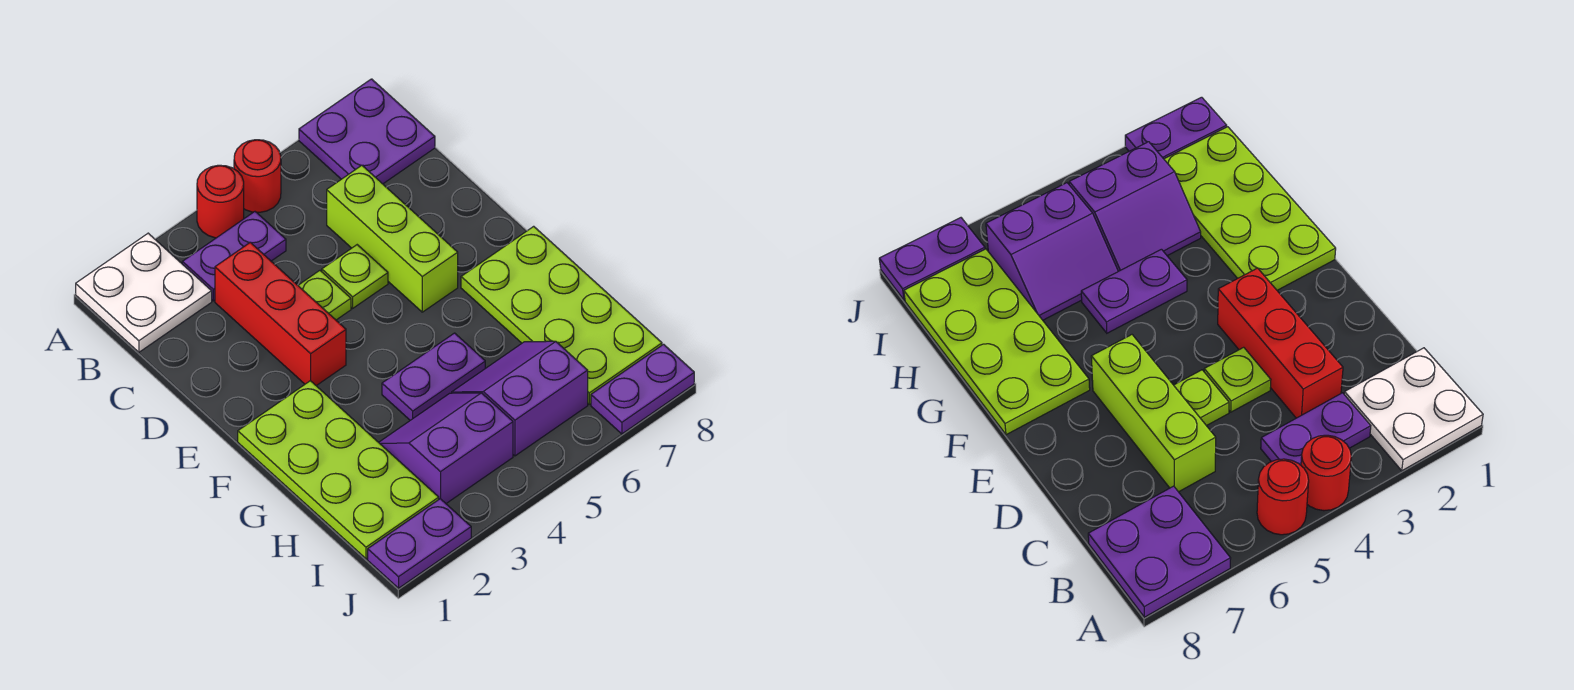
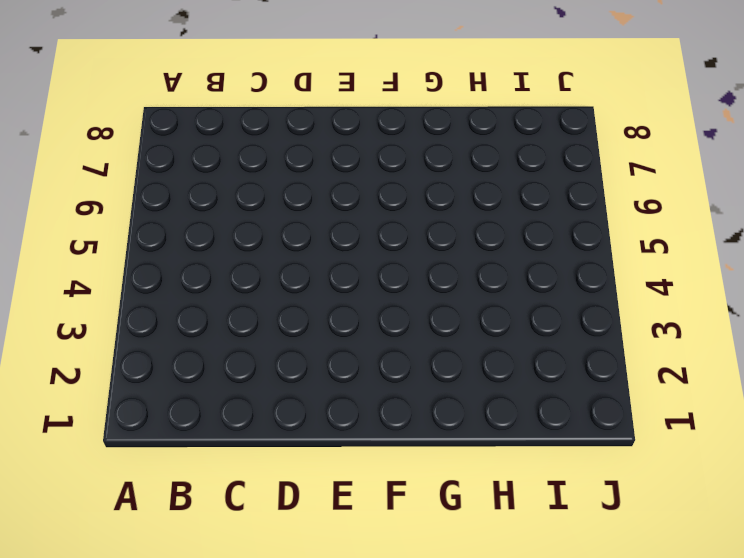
none -> white 2x2 plate [76,233,212,352]
none -> red 1x1 round brick [197,165,244,238]
none -> red 1x1 round brick [234,140,281,212]

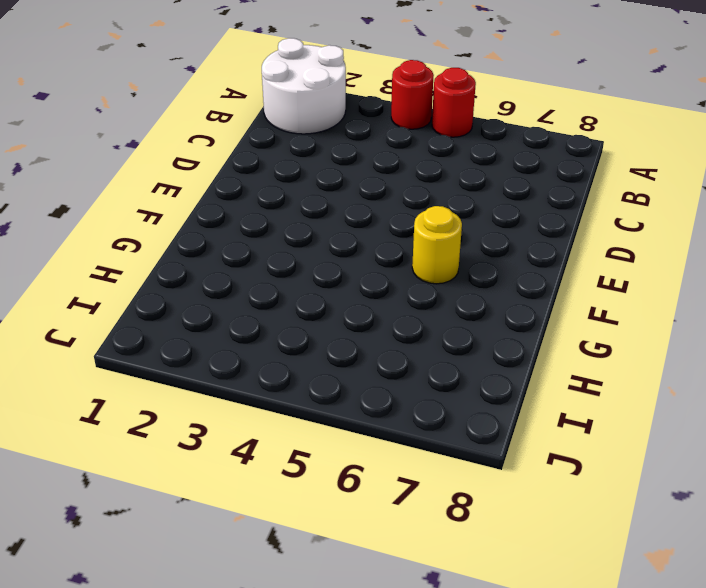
white 2x2 round brick [262,38,346,134] -> white 2x2 plate [76,233,212,352]
yellow 1x1 round brick [412,206,462,284] -> none
none -> purple 2x2 plate [299,79,435,184]
none -> purple 1x2 plate [182,212,286,301]
none -> red 1x3 brick [215,242,346,386]

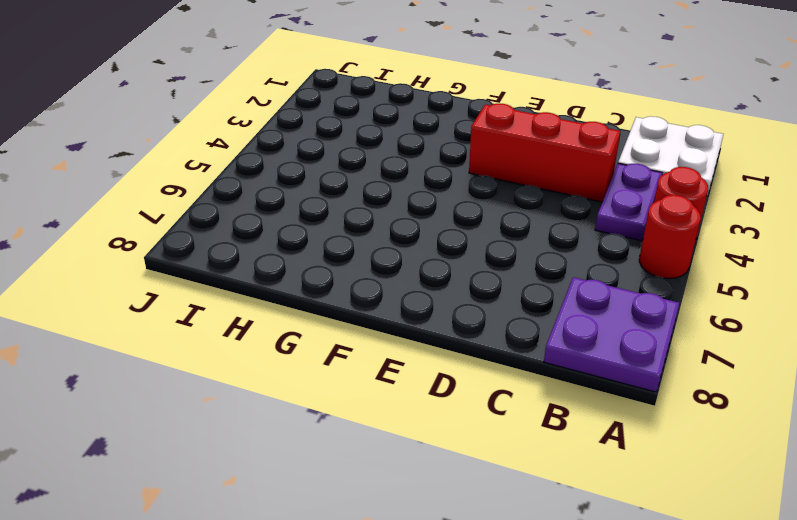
none -> lime 1x3 brick [327,165,458,312]
none -> lime 1x1 plate [298,271,351,320]
none -> lime 1x1 plate [322,245,388,308]

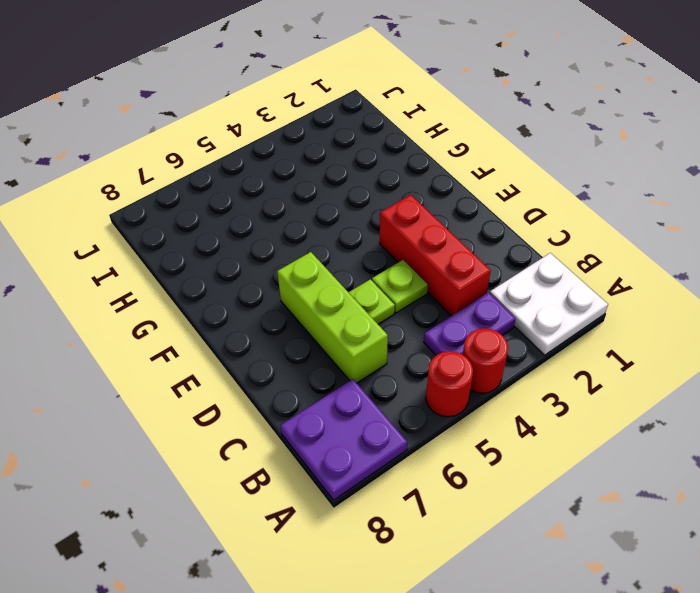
none -> lime 2x4 plate [238,381,439,559]
none -> lime 2x4 plate [461,226,662,404]
none -> purple 1x2 plate [382,333,485,420]

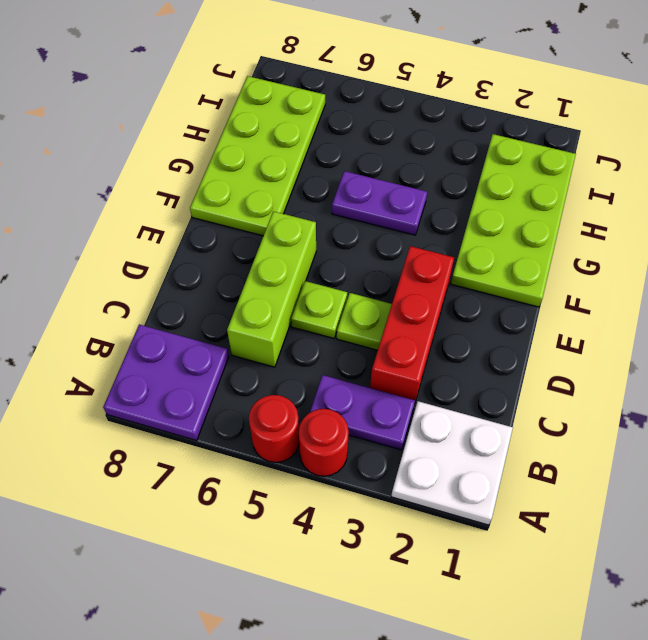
none -> purple 2x2 slope [379,393,513,503]
none -> purple 2x2 slope [452,341,588,456]
none -> purple 1x2 plate [368,499,471,588]

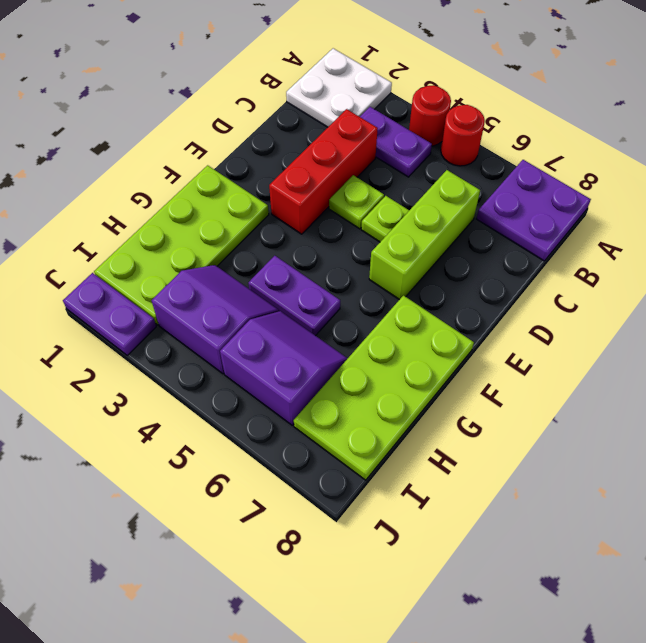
none -> purple 1x2 plate [591,344,694,434]

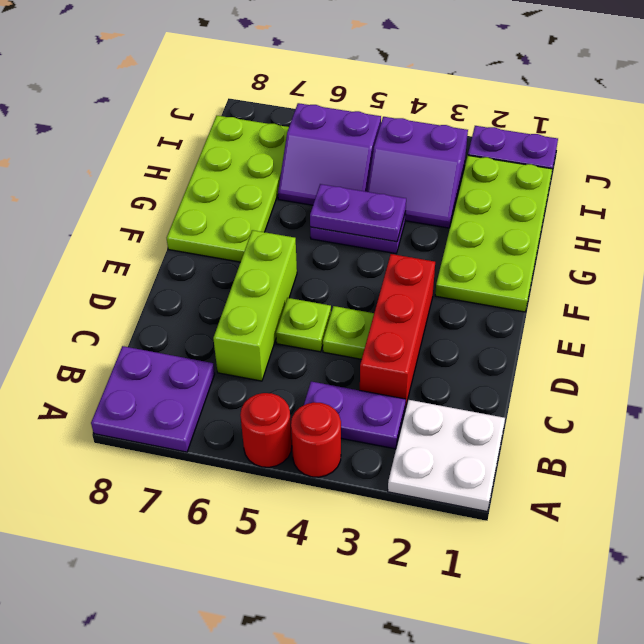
purple 1x2 plate [310,184,406,242] -> purple 1x2 plate moved to [591,344,694,434]

